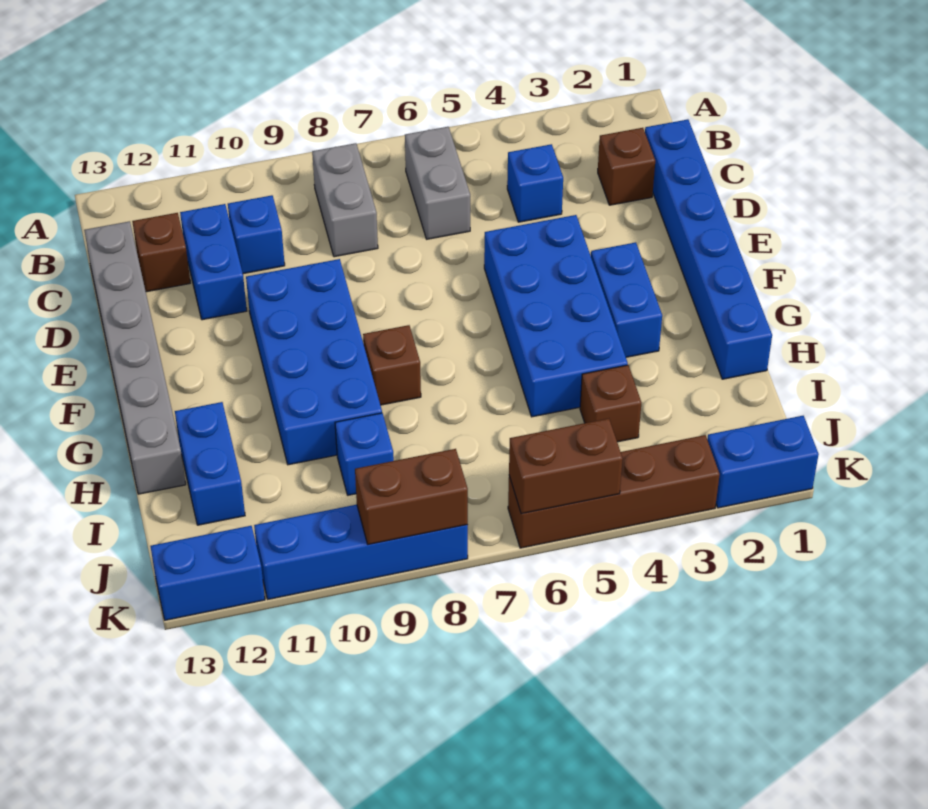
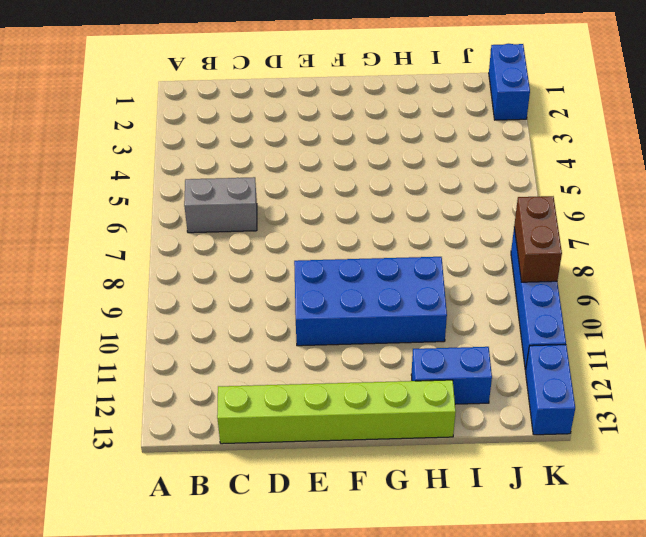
lime 1x6 brick [217,380,456,444] -> grey 1x6 brick [84,221,186,494]
none -> grey 1x2 brick [312,143,378,257]
none -> blue 1x6 brick [645,119,772,379]
none -> brown 1x1 brick [598,128,655,205]

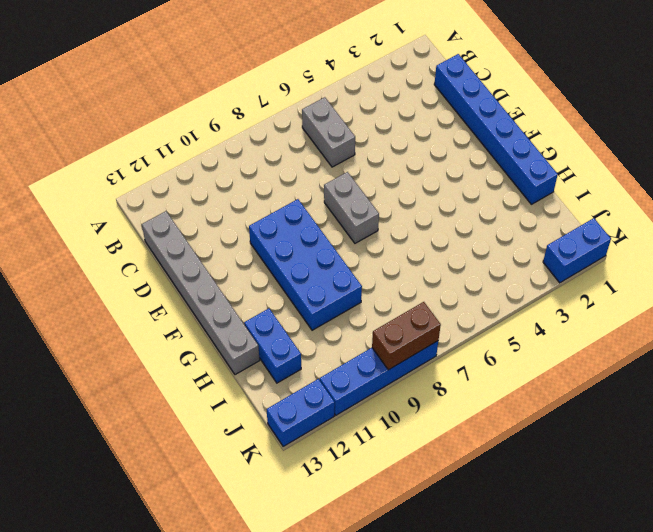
grey 1x2 brick [324,172,379,243] -> grey 1x2 brick moved to [312,143,378,257]
none -> brown 1x1 brick [598,128,655,205]
none -> blue 1x1 brick [507,144,563,222]
none -> blue 1x1 brick [228,195,285,274]

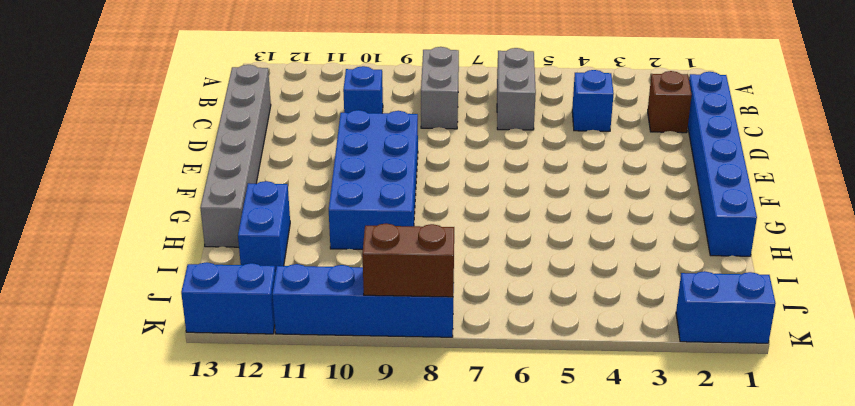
none -> blue 1x2 brick [180,204,247,320]
none -> brown 1x1 brick [132,213,190,292]
none -> blue 2x4 brick [484,215,628,417]

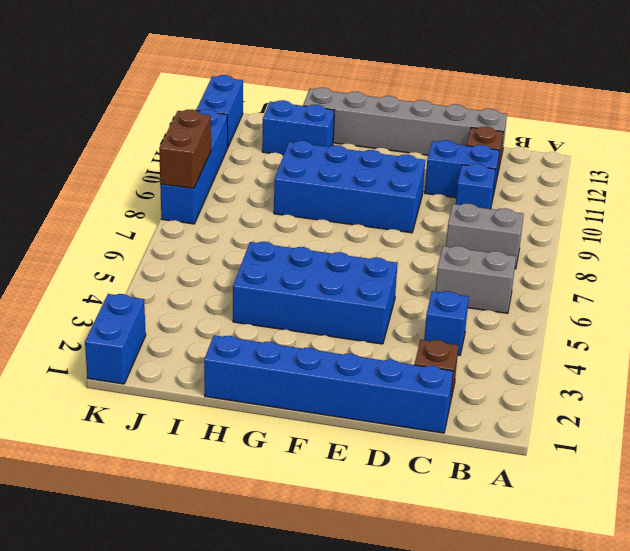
none -> blue 1x2 brick [591,242,662,357]
none -> brown 1x1 brick [363,325,421,405]
none -> brown 1x1 brick [580,365,641,442]

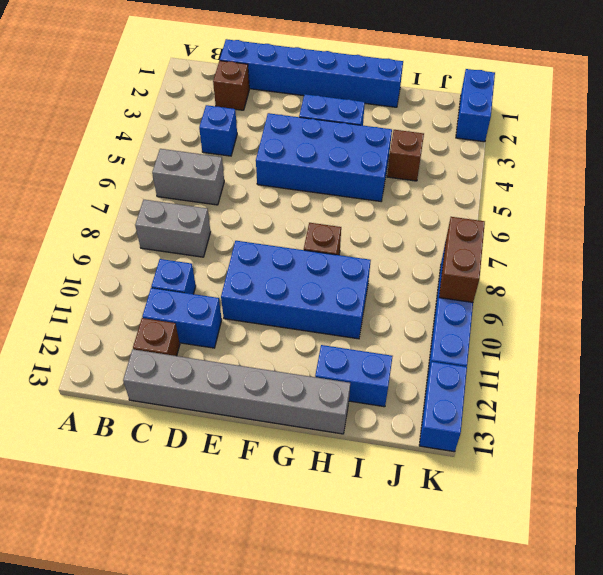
none -> blue 1x1 brick [335,413,394,495]
none -> brown 1x4 brick [508,435,720,548]
none -> brown 1x2 brick [509,419,623,514]

